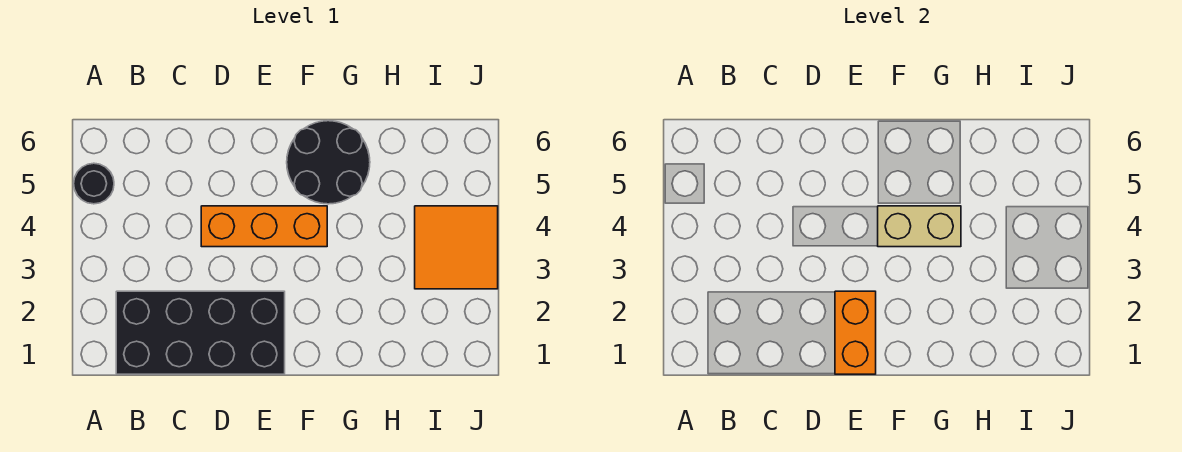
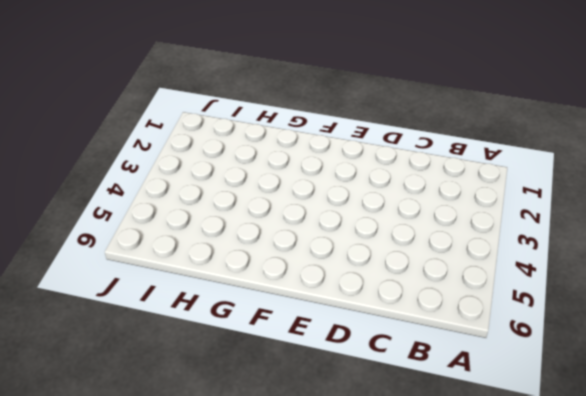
none -> black 1x1 round brick [74,163,114,204]
none -> black 2x4 brick [116,291,285,374]

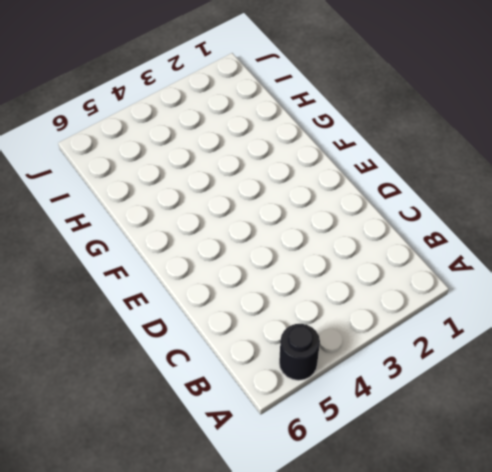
none -> black 2x4 brick [116,291,285,374]
none -> orange 1x3 brick [201,206,327,247]

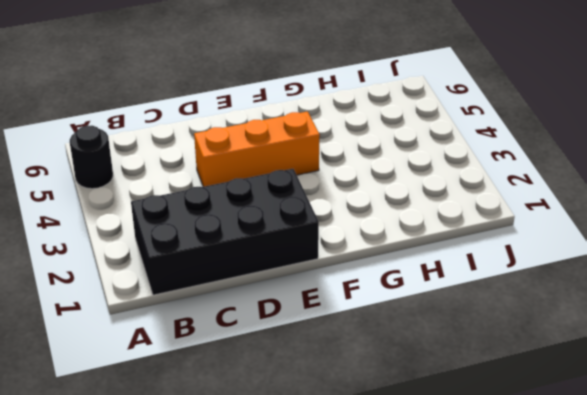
none -> black 2x2 round brick [287,121,370,204]
none -> orange 2x2 tile [415,206,498,289]

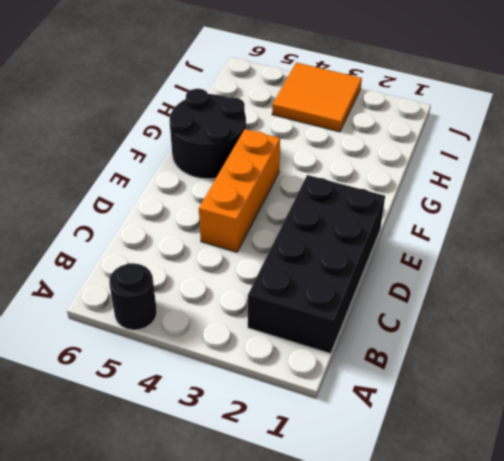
none -> orange 1x2 brick [835,291,876,374]
none -> tan 1x2 brick [878,206,961,247]

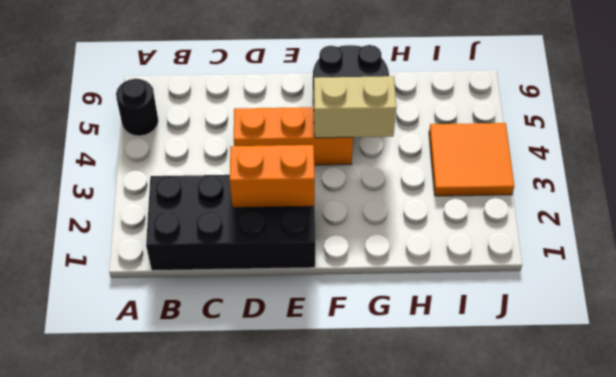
orange 1x2 brick [230,145,315,208] -> orange 1x2 brick turned to [835,291,876,374]

